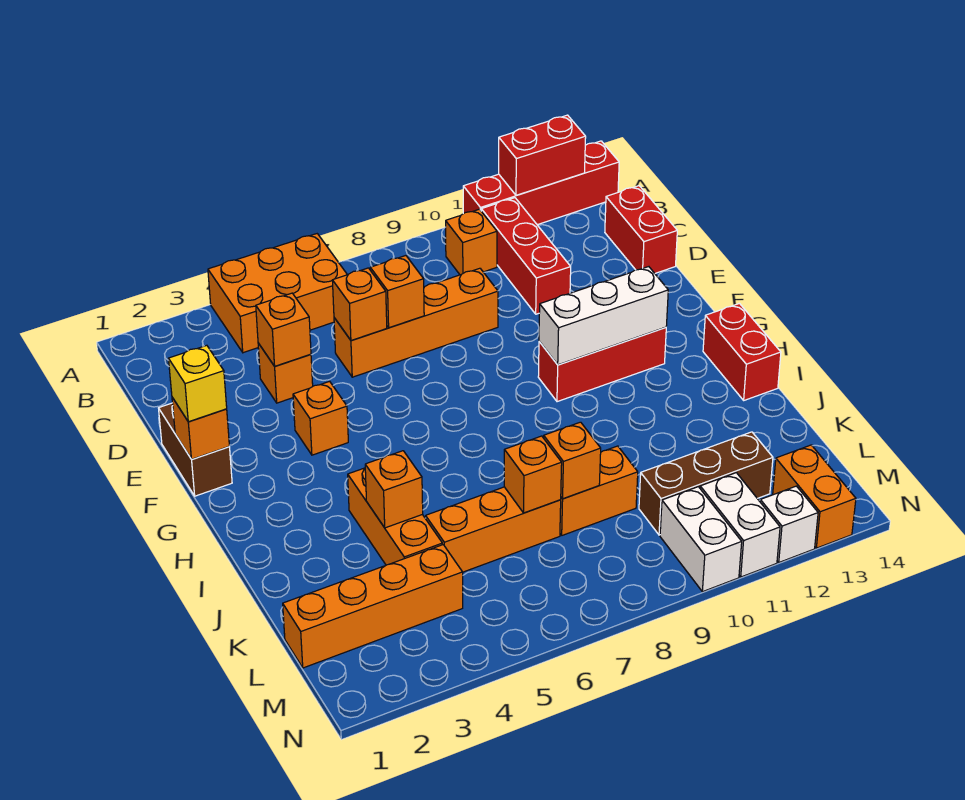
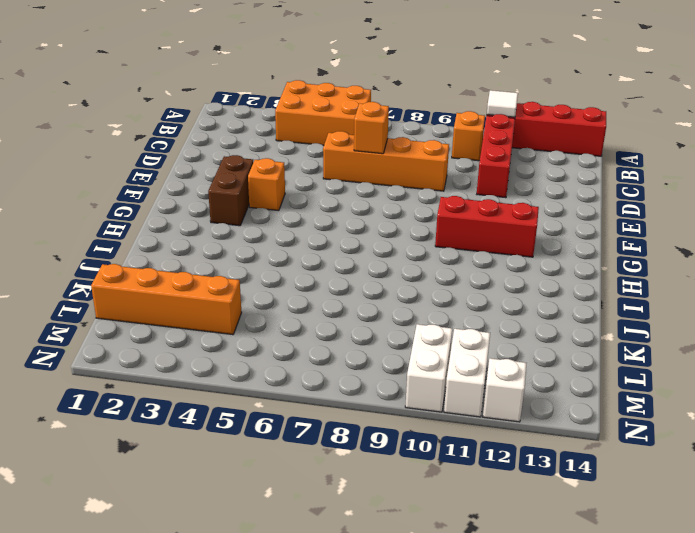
white 1x1 tile [487,90,518,117] -> none
brown 1x2 brick [208,155,253,226] -> brown 1x2 brick moved to [159,403,232,496]
none -> red 1x2 brick [605,186,677,273]
none -> orange 1x1 brick [258,343,313,403]
none -> red 1x2 brick [703,303,781,400]
none -> orange 1x3 brick [348,468,442,565]

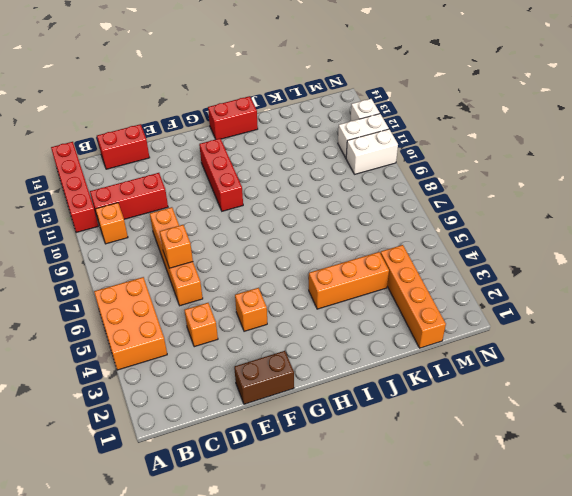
none -> orange 1x3 brick [425,487,561,572]
none -> orange 1x2 brick [560,446,638,535]
none -> brown 1x3 brick [639,432,773,535]
none -> orange 1x2 brick [773,445,856,548]

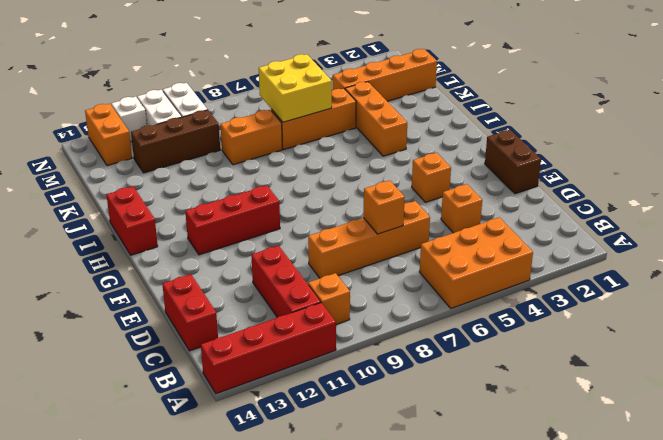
yellow 2x2 brick [259,54,332,122] -> orange 1x1 brick [504,436,562,513]
none -> red 1x2 brick [499,115,586,195]
none -> orange 1x1 brick [256,293,311,366]
none -> orange 1x1 brick [332,268,387,341]
none -> orange 1x1 brick [172,397,229,459]

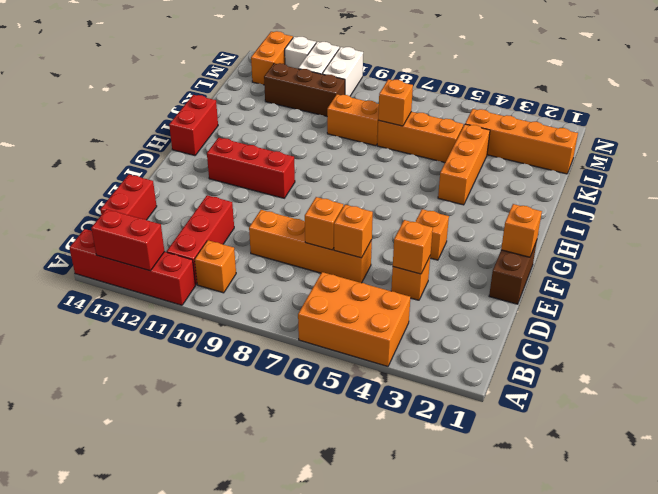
none -> white 1x3 brick [539,267,668,365]
none -> orange 1x1 brick [365,451,423,528]
none -> orange 1x1 brick [544,422,601,499]
none -> yellow 1x1 brick [169,345,227,422]

